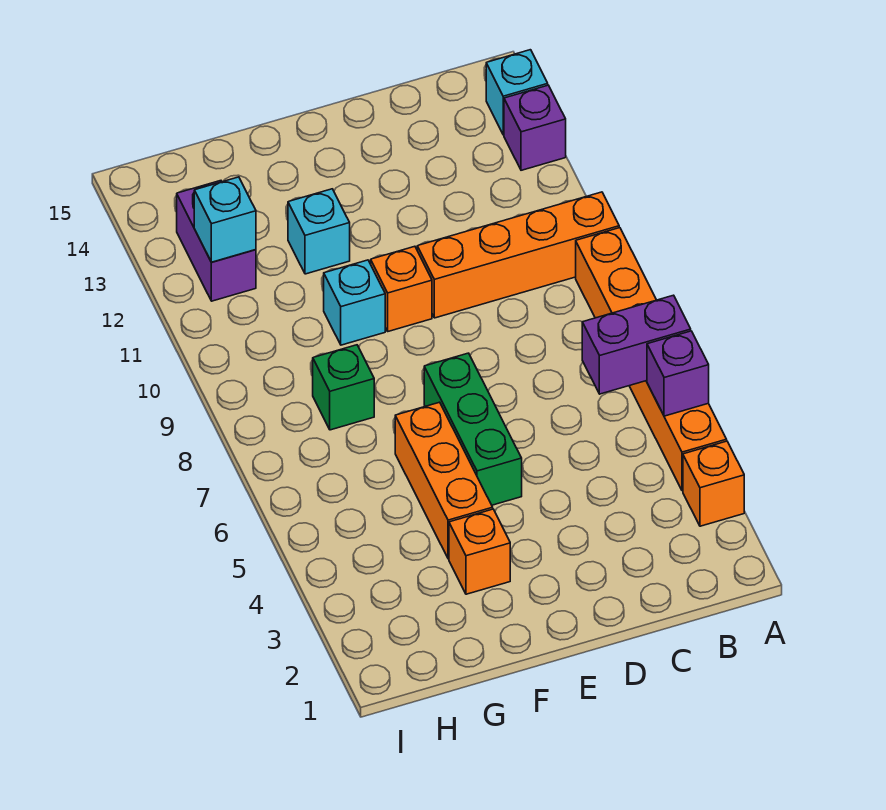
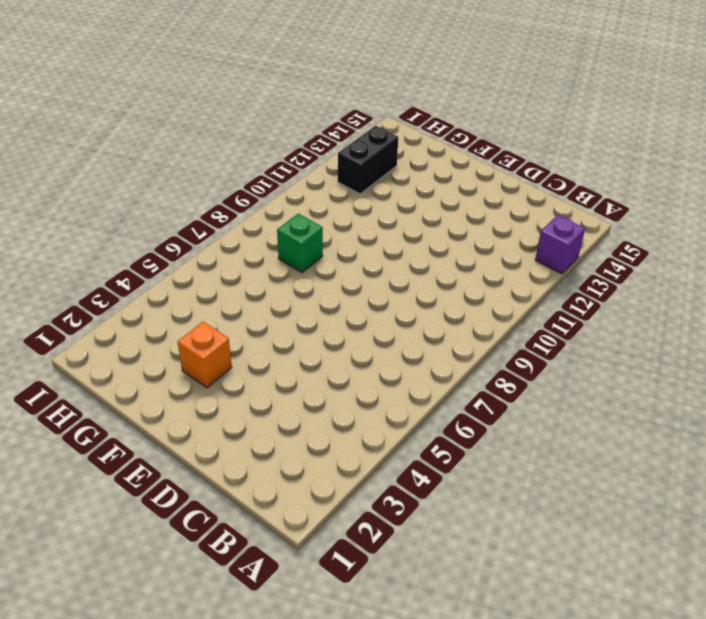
black 1x2 brick [338,126,398,194] -> purple 1x2 brick [177,181,256,301]
none -> orange 1x1 brick [683,441,744,526]
none -> orange 1x6 brick [576,228,727,491]
none -> orange 1x4 brick [417,192,619,318]

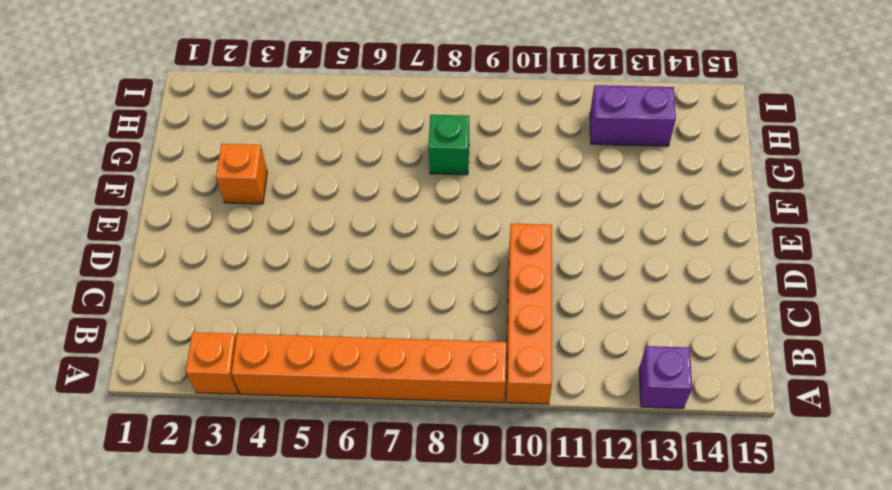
none -> cyan 1x1 brick [486,50,548,135]
none -> green 1x3 brick [424,353,522,505]
none -> orange 1x1 brick [371,246,432,331]

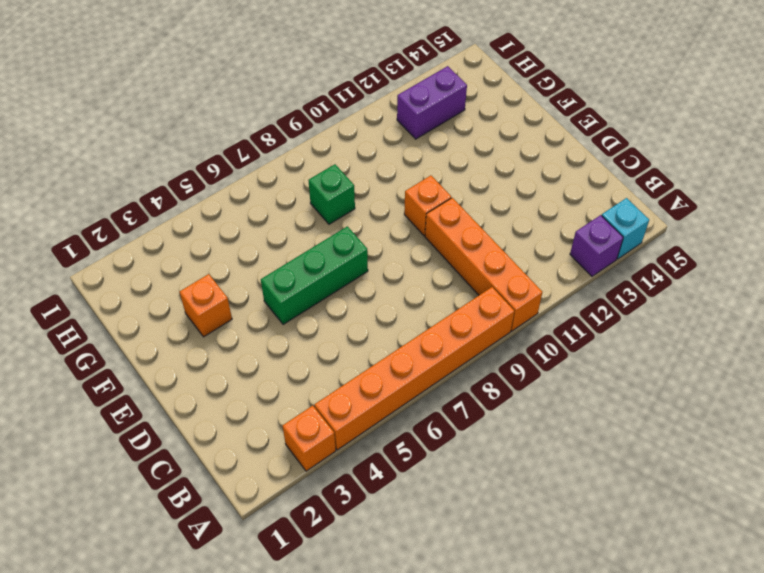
none -> orange 1x3 brick [395,402,493,559]
none -> cyan 1x1 brick [324,260,385,345]
none -> cyan 1x1 brick [288,189,350,274]

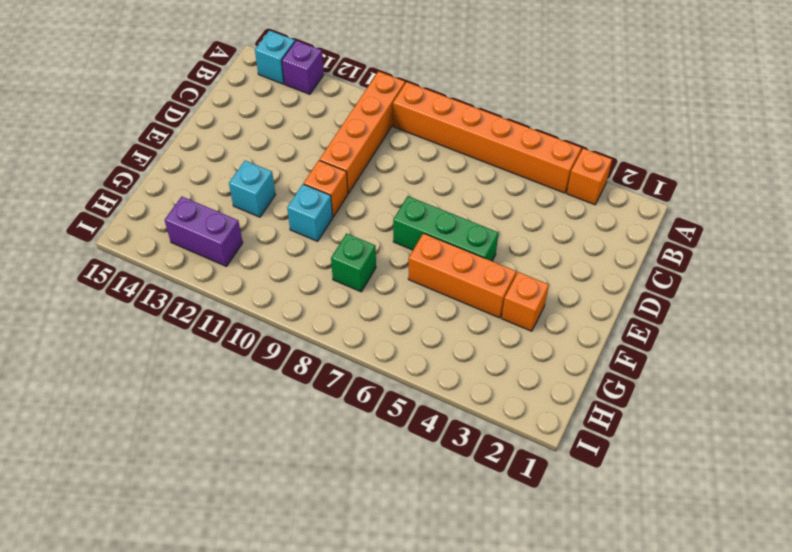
none -> purple 1x1 brick [647,331,709,416]
none -> purple 1x2 brick [582,295,691,394]
none -> cyan 1x1 brick [194,177,256,262]

